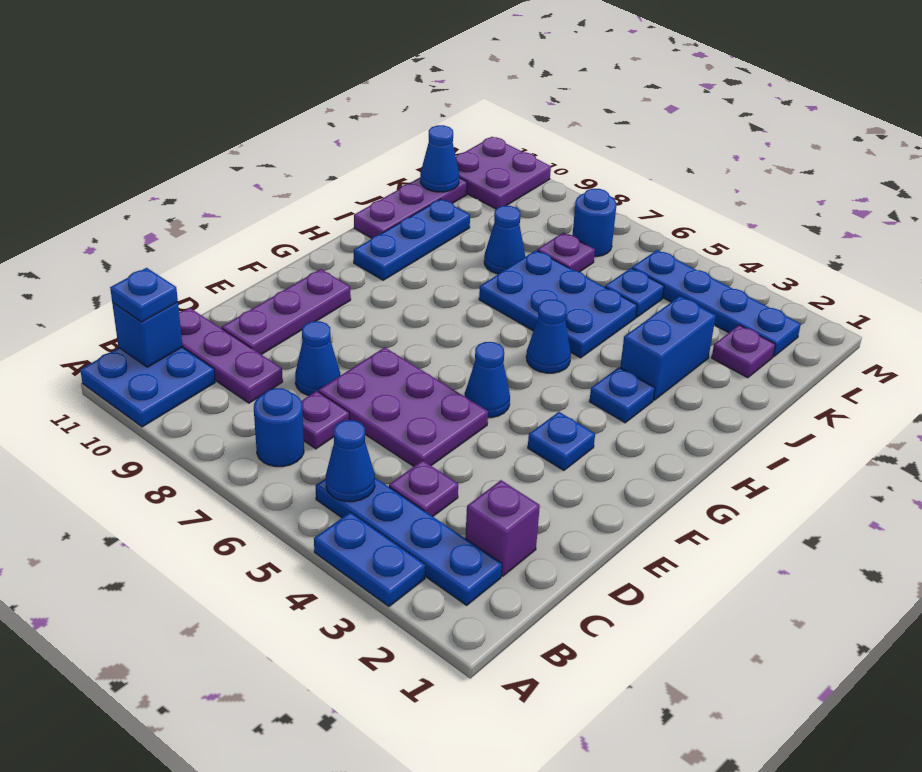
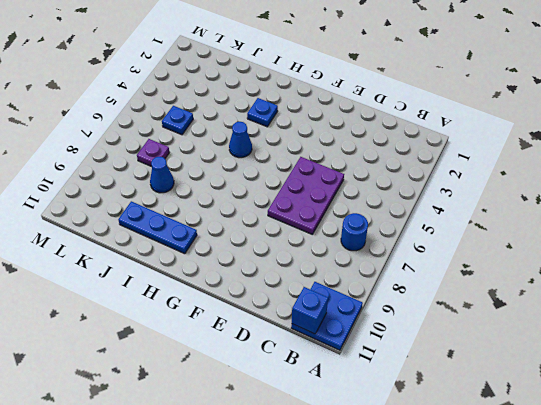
none -> blue 1x2 plate [314,512,425,607]
none -> blue 1x4 plate [315,478,502,605]
none -> purple 1x1 brick [465,480,540,576]
none -> purple 1x1 plate [389,460,458,516]

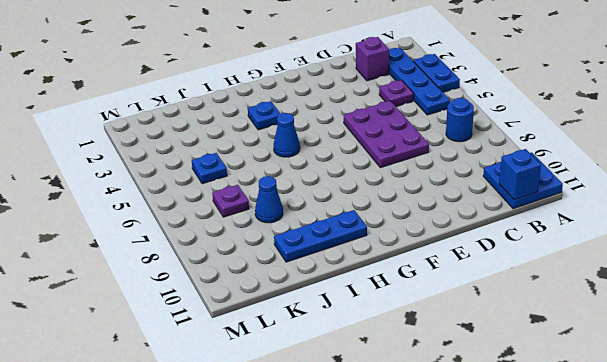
none -> purple 1x1 plate [301,391,349,449]
none -> purple 1x3 plate [179,308,283,403]
none -> blue 1x1 cone [295,321,340,396]
none -> purple 1x3 plate [222,269,351,355]

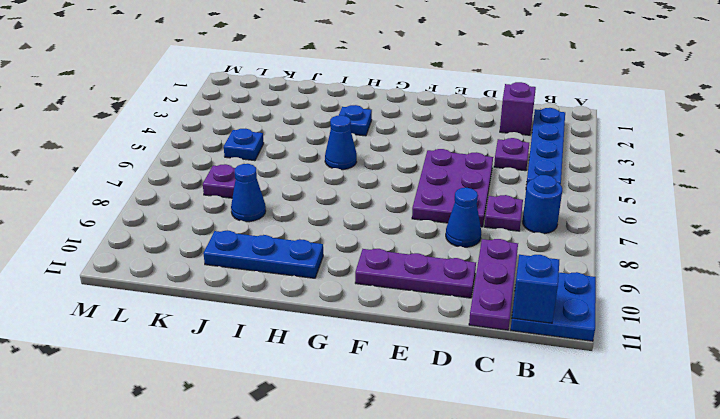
none -> blue 1x2 plate [314,512,425,607]
none -> blue 1x1 plate [528,412,595,471]
none -> blue 1x1 cone [465,342,510,418]
none -> blue 1x2 brick [620,296,716,400]

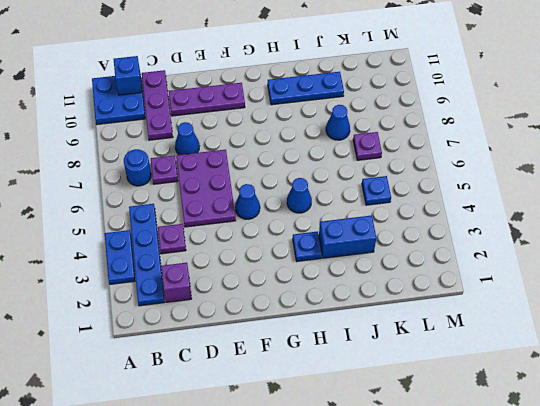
none -> blue 1x1 plate [528,412,595,471]
none -> blue 2x3 plate [479,250,637,358]
none -> purple 1x3 plate [354,178,467,238]
none -> purple 1x1 plate [712,325,775,378]

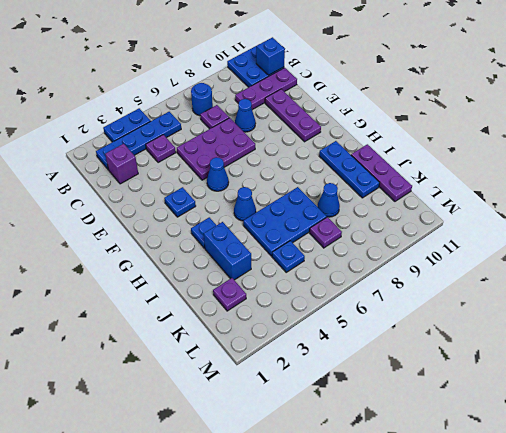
none -> blue 1x4 plate [632,250,801,357]
none -> blue 1x1 round brick [573,189,616,257]
none -> purple 2x2 plate [456,137,551,209]
none -> blue 1x1 cone [326,420,375,502]

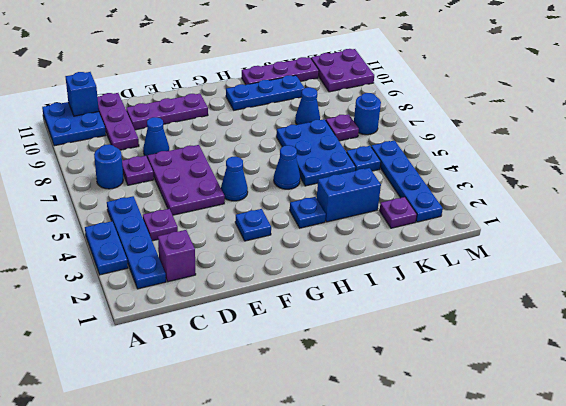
none -> blue 1x1 cone [326,420,375,502]
none -> blue 1x1 cone [420,125,459,192]
none -> blue 1x1 plate [110,268,178,322]

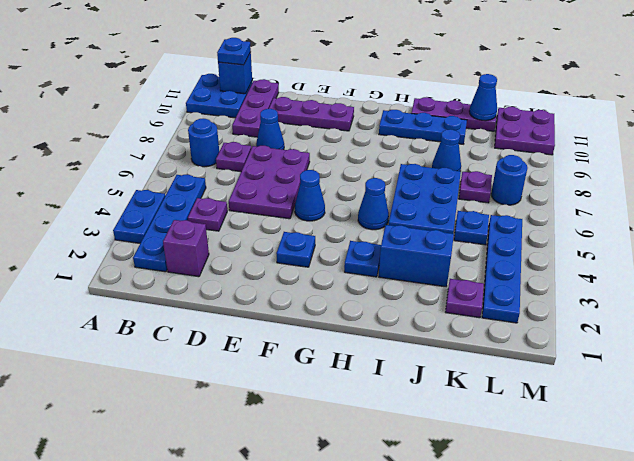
none -> blue 1x1 cone [326,420,375,502]

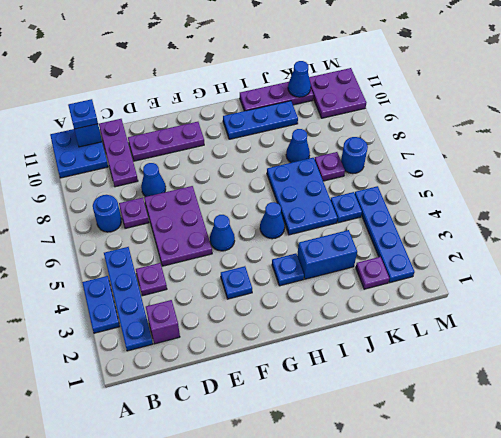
none -> blue 1x1 cone [326,420,375,502]

